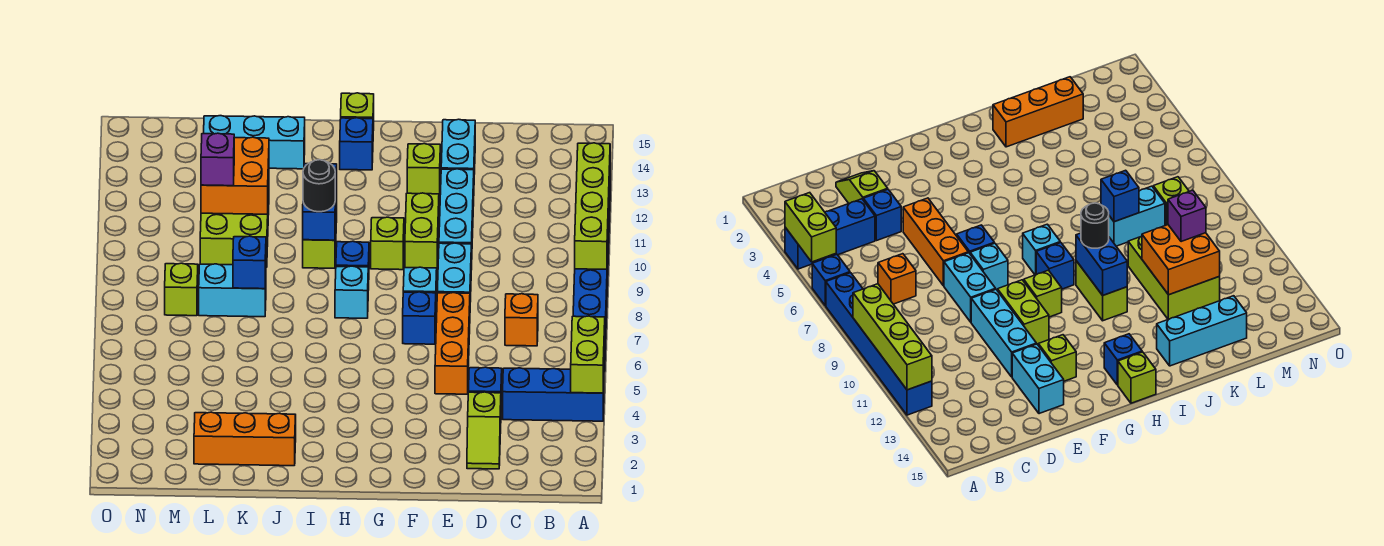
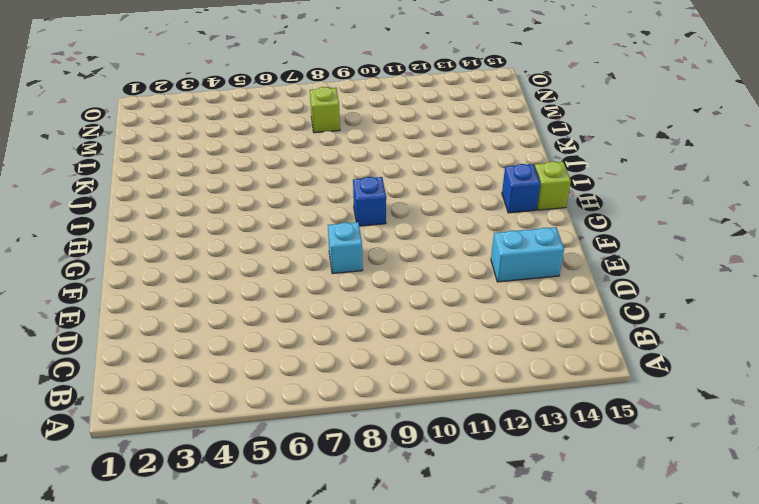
none -> blue 1x3 brick [503,368,604,421]
none -> blue 1x1 brick [812,254,850,306]
none -> blue 1x6 brick [573,194,610,320]
none -> orange 1x1 brick [505,294,538,346]

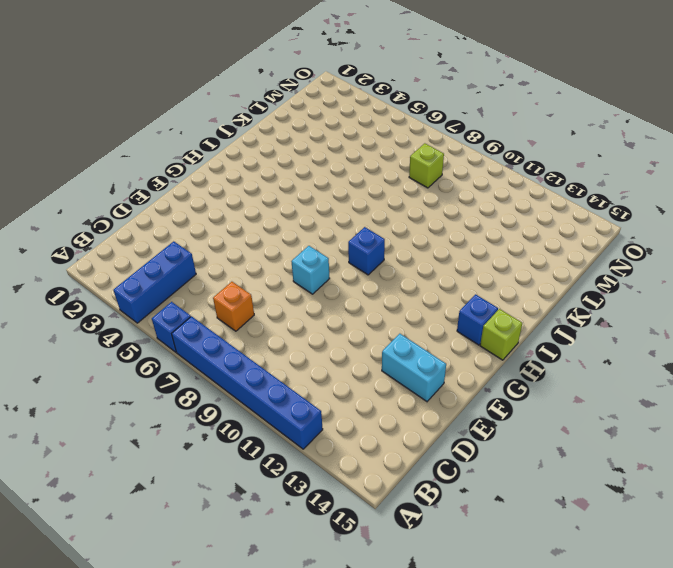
none -> lime 1x2 slope [467,392,501,469]
none -> blue 1x1 brick [468,367,502,402]
none -> orange 1x3 brick [435,293,470,394]
none -> cyan 1x2 brick [437,243,471,302]

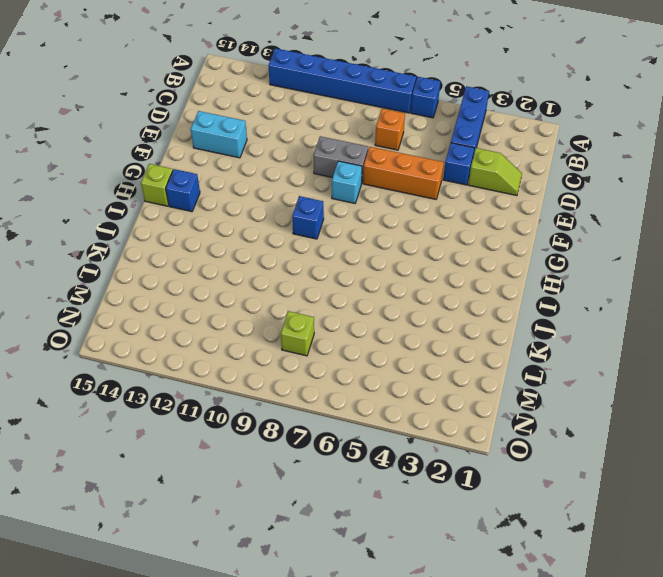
grey 1x2 brick [313,136,368,181] -> cyan 1x2 brick [437,243,471,302]
none -> cyan 1x3 brick [439,169,474,270]
none -> blue 1x1 brick [403,292,436,344]
none -> lime 1x2 brick [405,193,439,268]
none -> lime 1x1 brick [407,144,440,196]

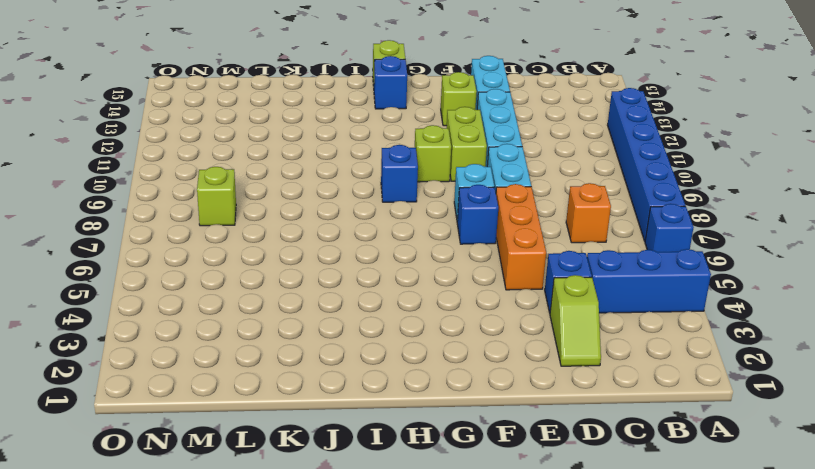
none -> cyan 1x1 brick [335,266,368,318]
none -> lime 1x2 brick [303,195,337,268]
none -> orange 1x3 brick [194,412,296,466]
none -> cyan 1x3 brick [204,116,305,169]

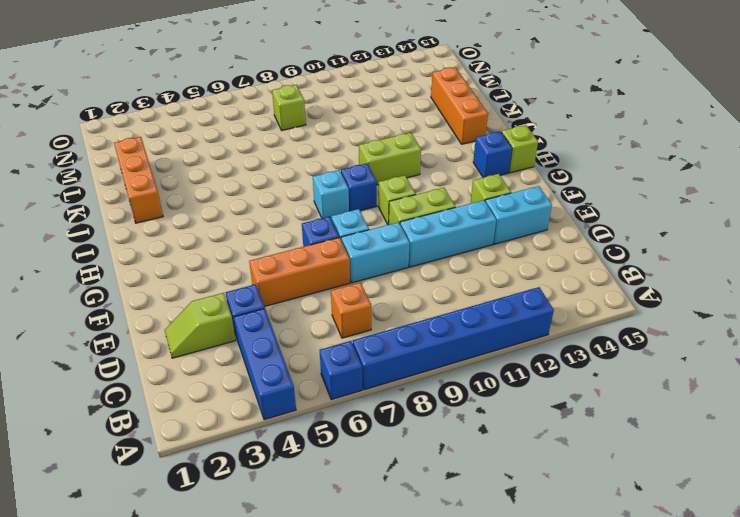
orange 1x3 brick [431,67,488,144] -> cyan 1x3 brick [204,116,305,169]
none -> cyan 1x2 brick [199,264,266,317]
none -> lime 2x3 brick [200,187,269,267]
none -> lime 1x2 brick [571,316,605,393]
none -> lime 1x4 brick [575,143,610,269]

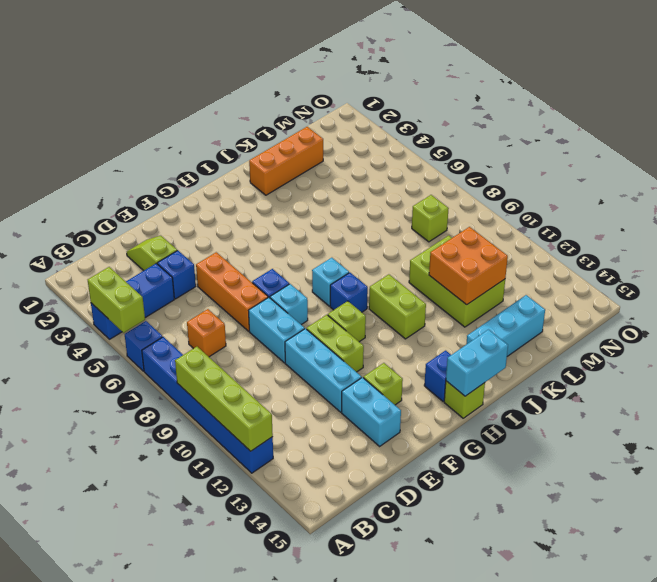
cyan 1x2 brick [446,330,508,396] -> cyan 1x2 brick moved to [199,264,266,317]
none -> blue 1x2 brick [303,164,337,240]
none -> blue 1x1 brick [233,236,266,289]
none -> black 1x1 round brick [303,160,335,212]
none -> purple 1x1 brick [201,133,234,186]

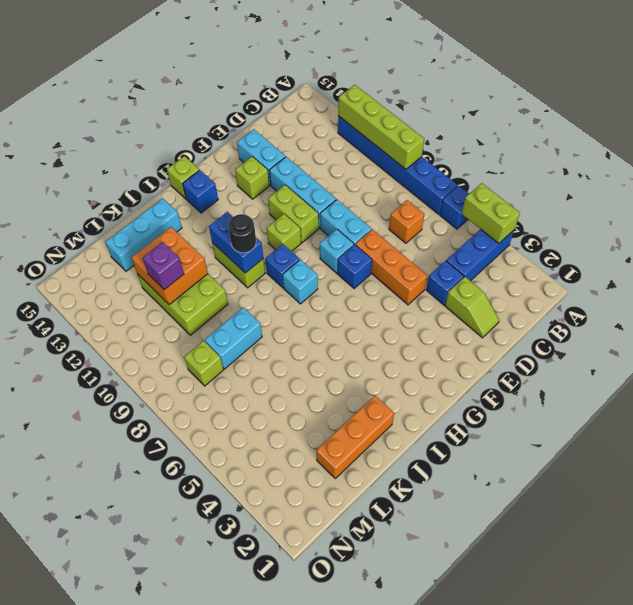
none -> blue 1x1 brick [233,236,266,289]

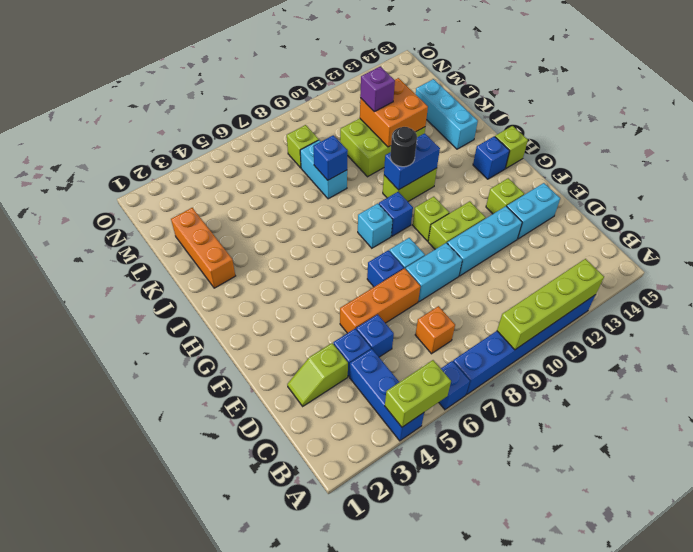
blue 1x1 brick [356,314,394,357] -> none

